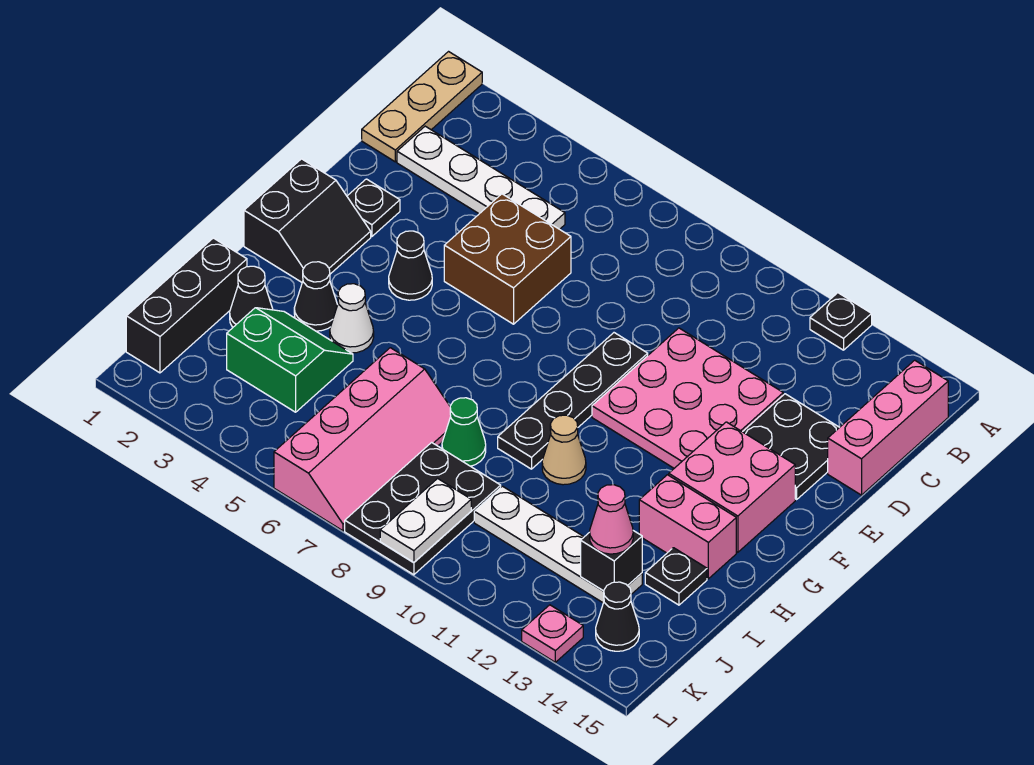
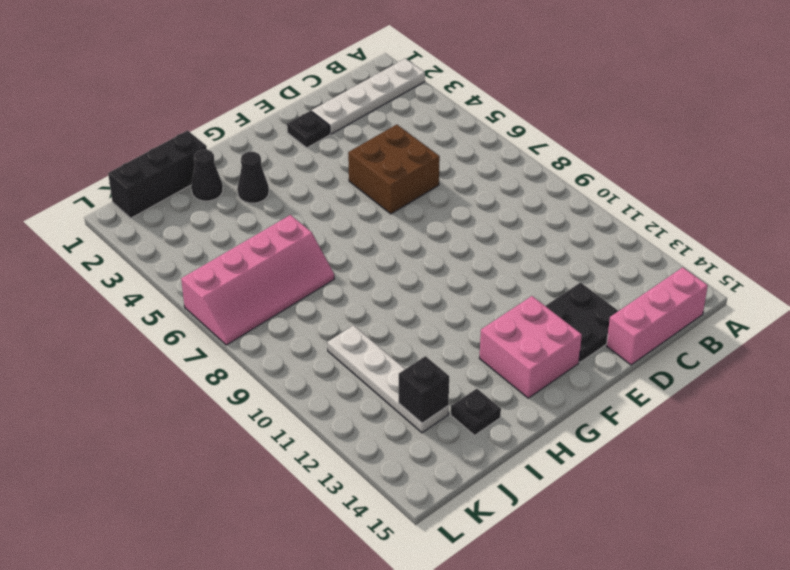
white 1x4 plate [312,59,425,134] -> white 1x4 plate turned to [397,126,565,229]
none -> tan 1x3 plate [362,52,482,162]
none -> black 1x1 plate [810,293,872,350]
none -> pink 3x3 plate [592,328,783,468]

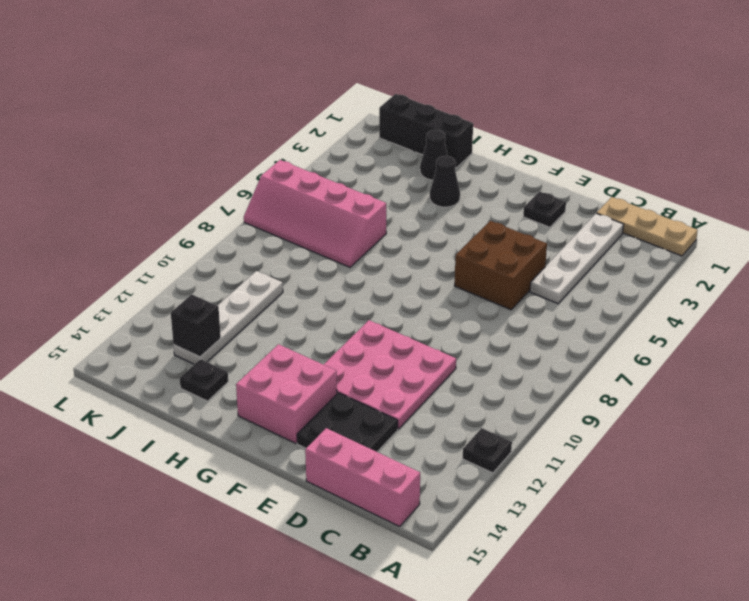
none -> black 1x4 plate [498,333,648,469]
none -> black 2x2 slope [244,159,371,282]
none -> black 1x1 cone [389,231,432,300]

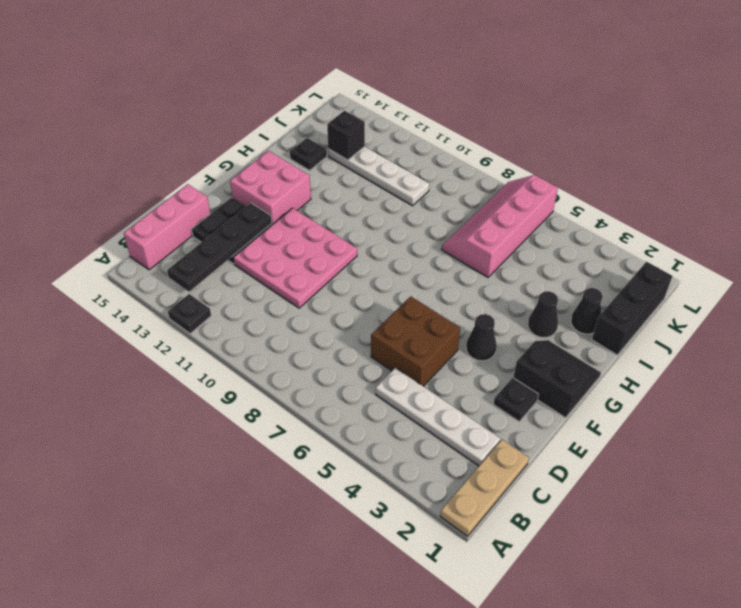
black 1x4 plate [167,203,272,292] -> black 1x4 plate moved to [498,333,648,469]
black 2x2 slope [513,340,601,418] -> black 2x2 slope turned to [244,159,371,282]
none -> white 1x1 cone [330,284,374,353]
none -> tan 1x1 cone [542,415,586,485]
none -> pink 1x2 brick [639,475,736,579]

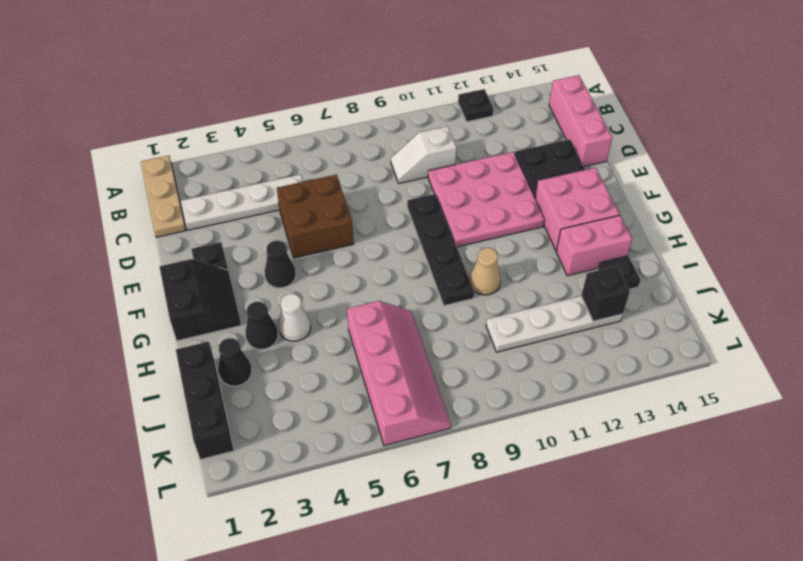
white 1x2 slope [391,126,457,183] -> none
none -> green 2x2 slope [227,308,353,412]
none -> green 1x1 cone [442,398,486,466]
none -> black 2x3 plate [345,442,501,575]

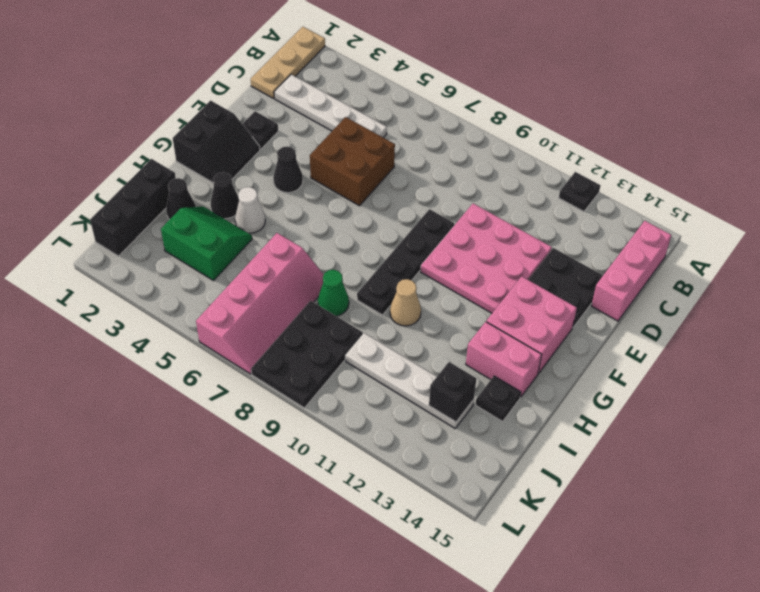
none -> black 1x1 cone [596,582,639,651]
none -> pink 1x1 plate [522,605,583,662]
none -> white 1x2 plate [380,479,471,563]

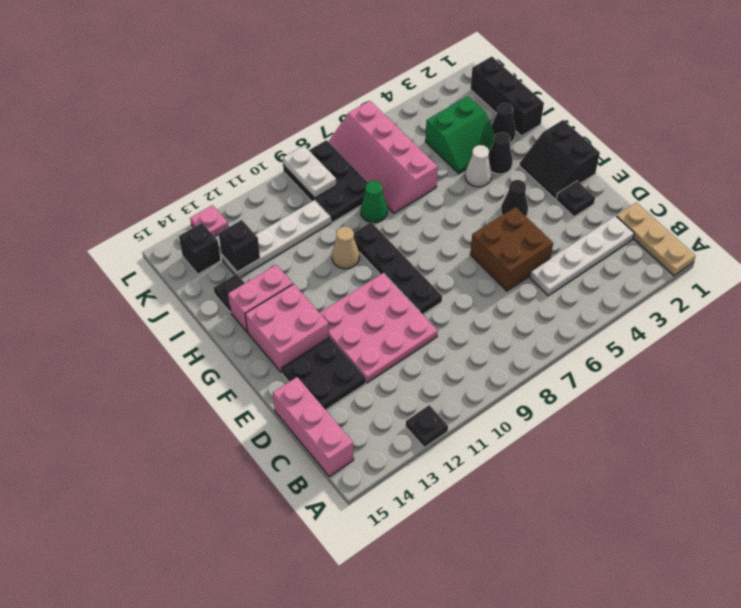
black 1x1 brick [179,223,221,274] -> black 1x1 cone [596,582,639,651]
none -> pink 1x1 cone [590,485,633,554]

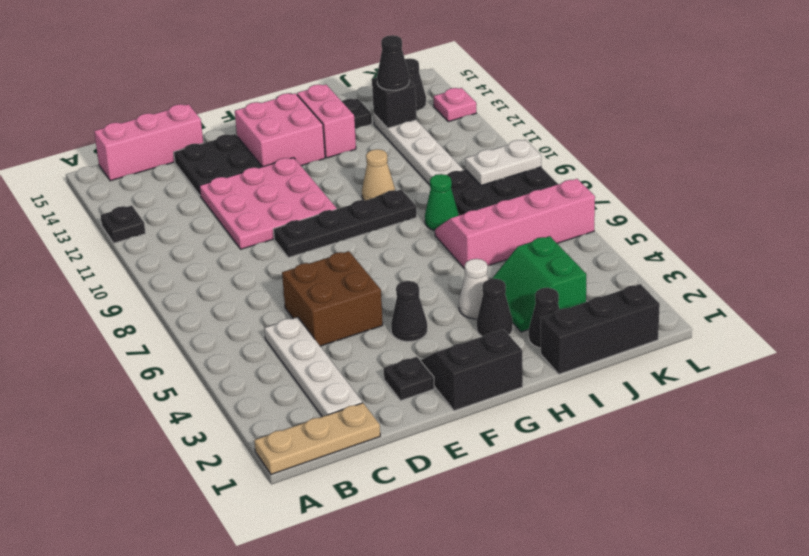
black 1x1 cone [377,35,409,90] -> pink 1x1 cone [590,485,633,554]

